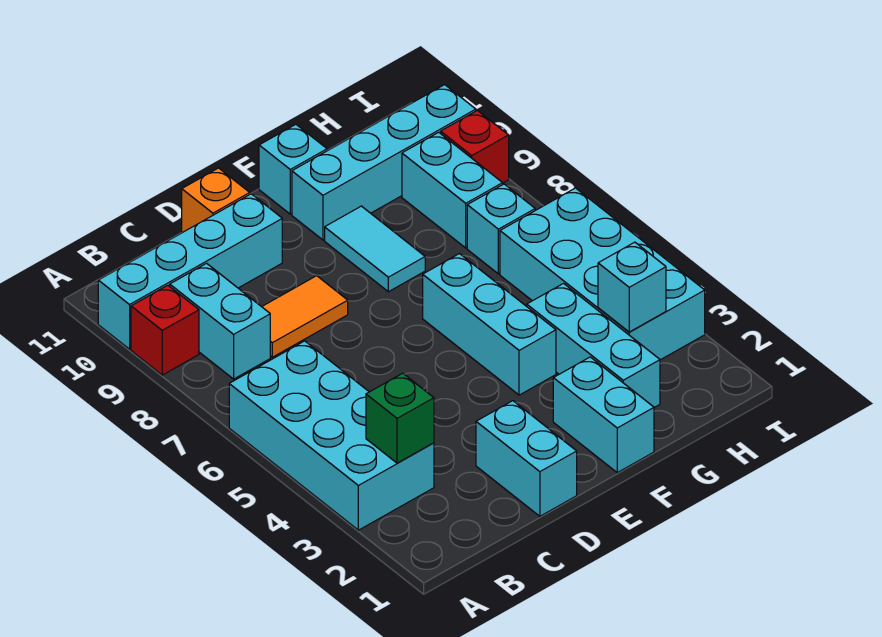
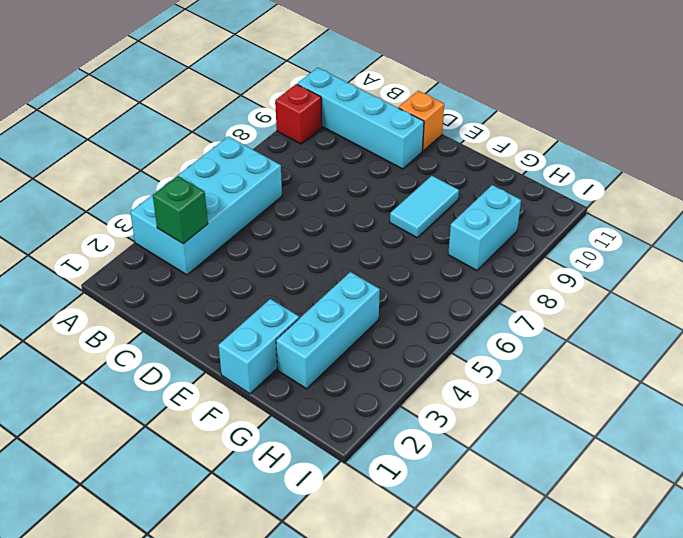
none -> cyan 1x2 brick [170,263,270,379]
none -> orange 1x2 tile [262,276,348,357]
none -> cyan 1x2 brick [476,401,577,516]

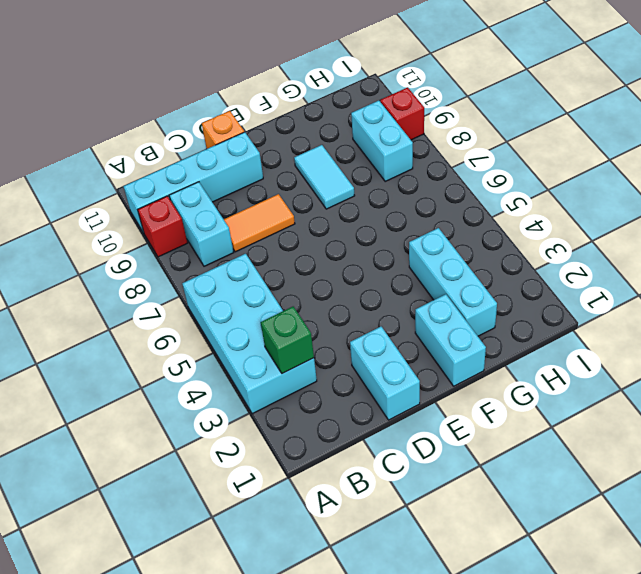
none -> cyan 1x3 brick [423,254,556,395]
none -> cyan 1x4 brick [292,85,476,240]
none -> cyan 1x1 brick [259,124,327,214]

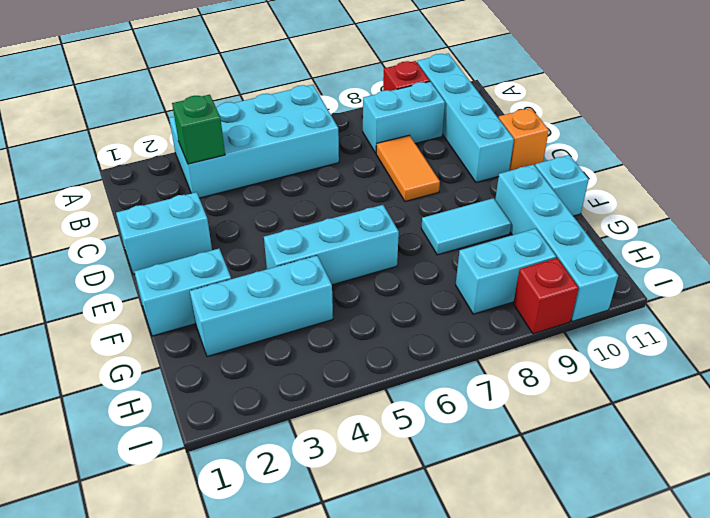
none -> cyan 2x4 brick [500,188,705,360]
none -> cyan 1x1 brick [467,184,535,274]
none -> cyan 1x1 brick [598,242,666,332]

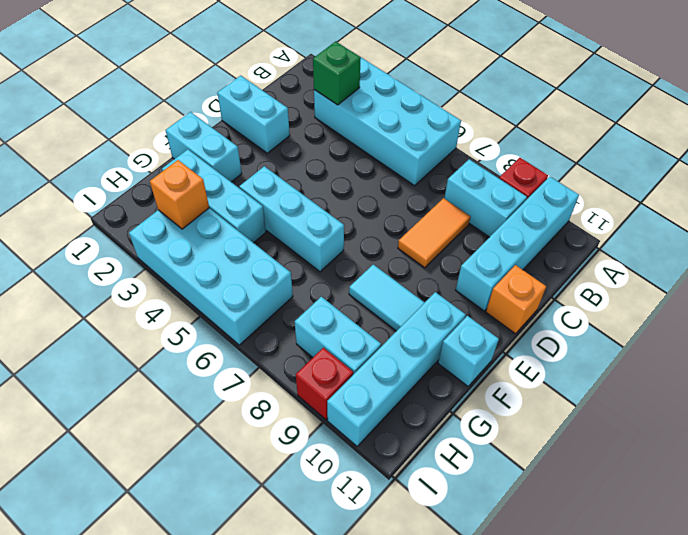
orange 1x1 brick [150,160,209,229] -> cyan 1x1 brick [598,242,666,332]
none -> cyan 1x1 brick [467,184,535,274]

